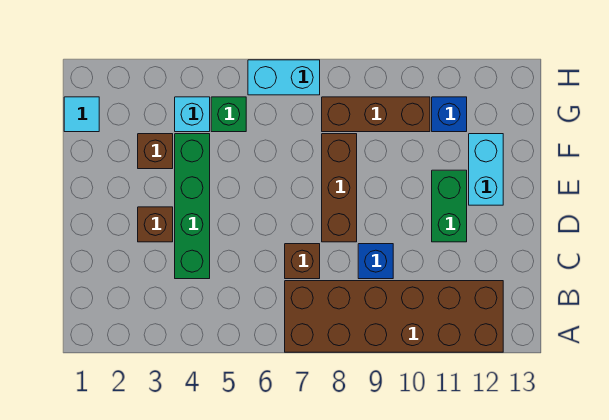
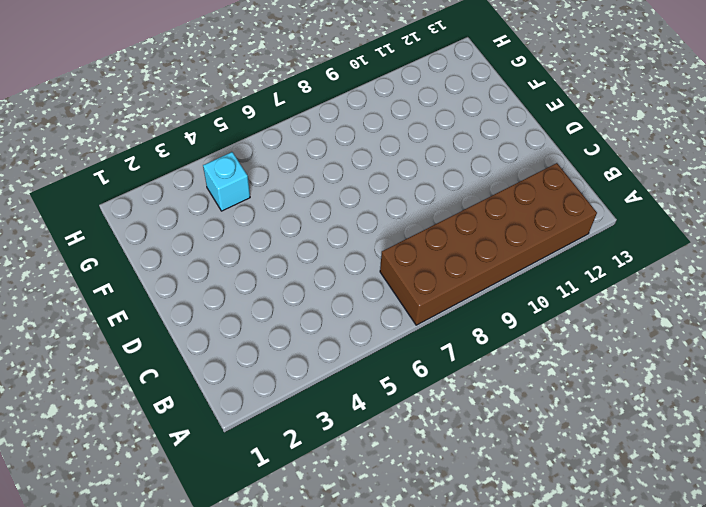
none -> green 1x4 brick [175,134,210,279]
none -> brown 1x1 brick [285,244,320,279]
none -> blue 1x1 brick [358,244,393,279]

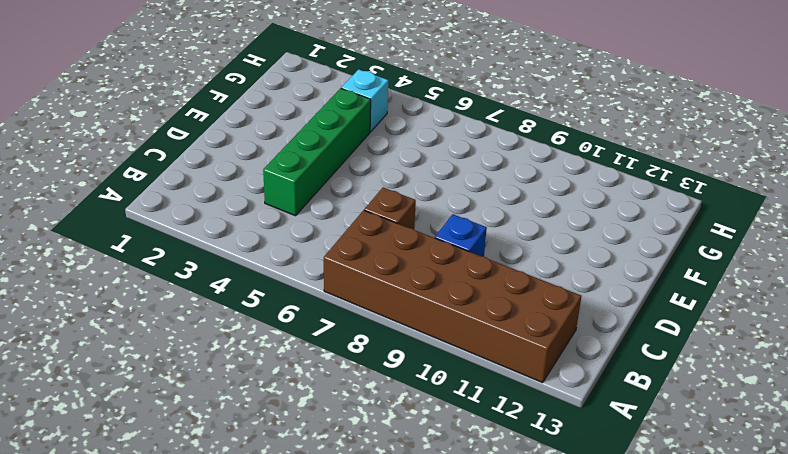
none -> brown 1x1 brick [138,207,173,242]
none -> brown 1x3 brick [322,134,357,242]
none -> green 1x2 brick [432,170,467,242]

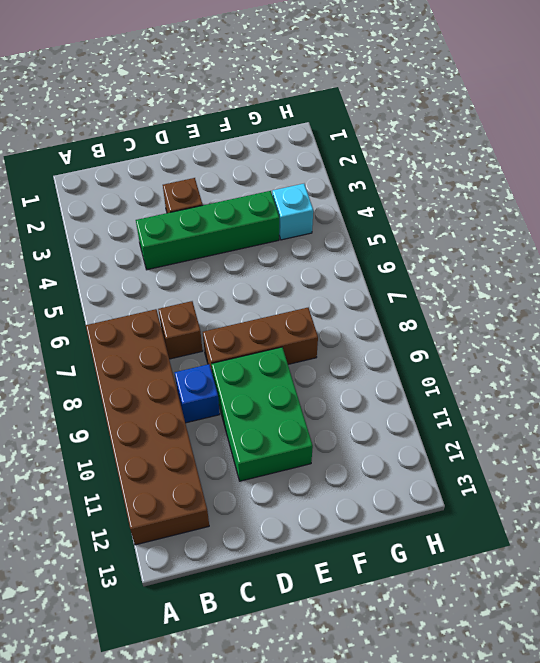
green 2x3 brick [211,347,313,481] -> green 1x2 brick [432,170,467,242]
none -> cyan 1x2 brick [469,134,503,205]
none -> brown 1x1 brick [138,134,173,169]
none -> cyan 1x1 tile [64,97,99,132]

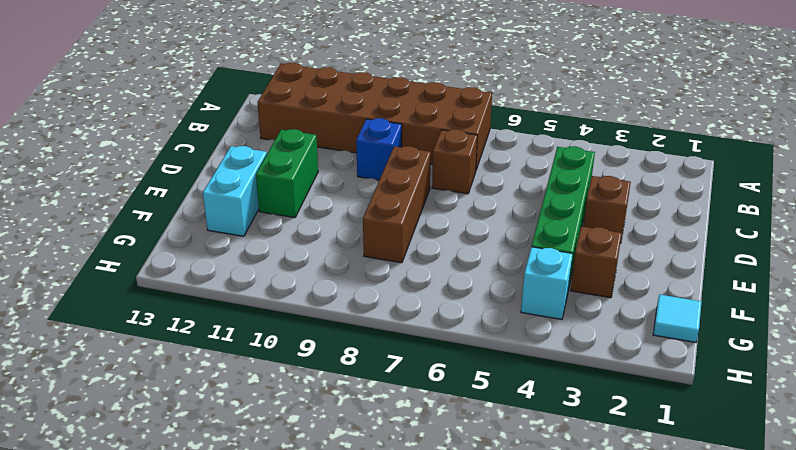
none -> green 1x1 brick [211,97,246,132]
none -> brown 1x3 brick [322,97,430,132]
none -> blue 1x1 brick [432,97,467,132]

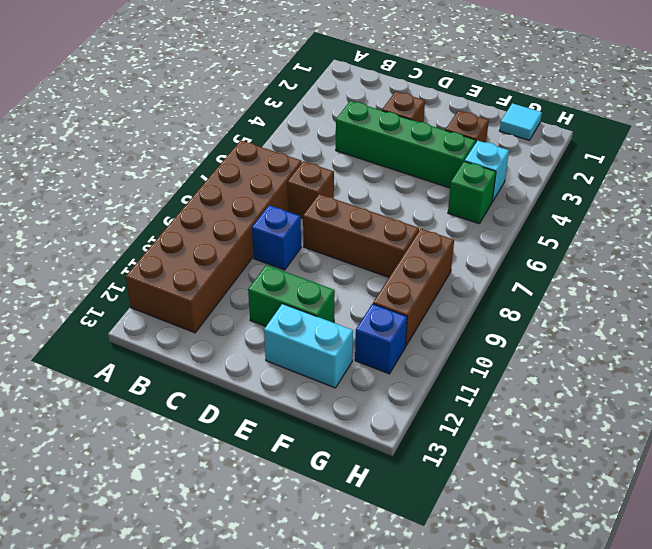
none -> cyan 1x2 brick [248,60,320,95]

